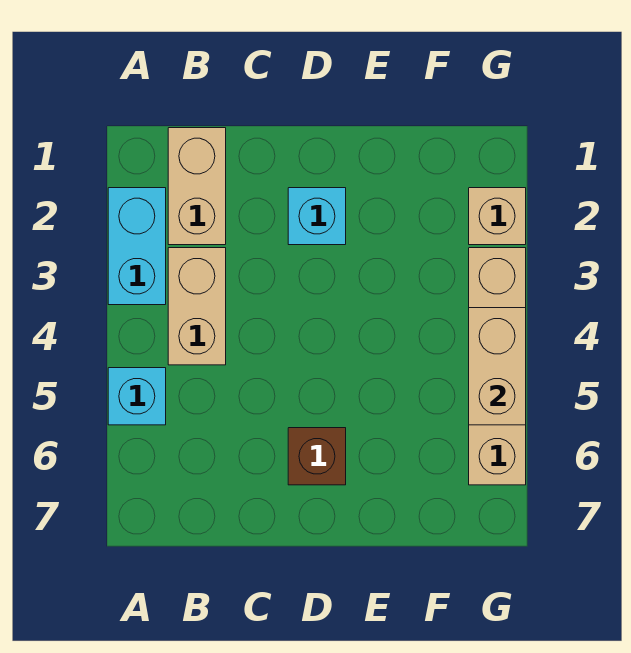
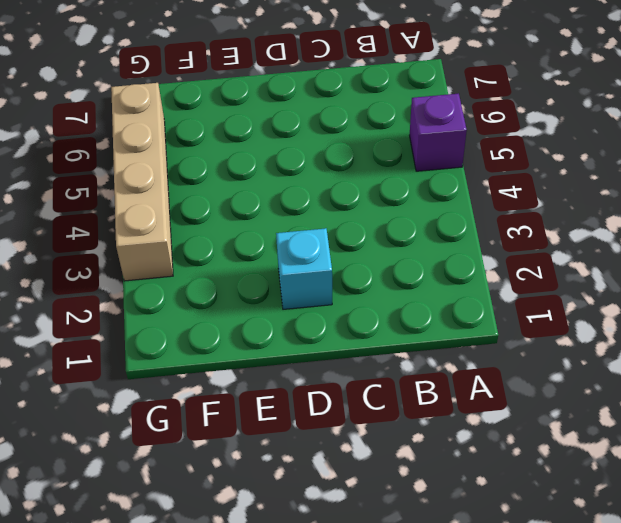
purple 1x1 brick [410,94,467,171] -> cyan 1x1 brick [108,368,166,425]
none -> cyan 1x2 brick [108,188,166,305]
none -> tan 1x2 brick [168,128,226,245]

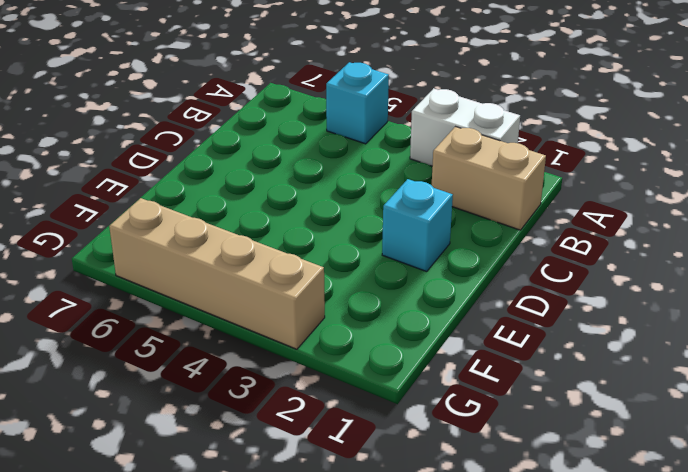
white 1x2 brick [410,88,520,166] -> cyan 1x2 brick [108,188,166,305]
none -> tan 1x2 brick [168,248,226,365]
none -> brown 1x1 brick [288,428,346,485]

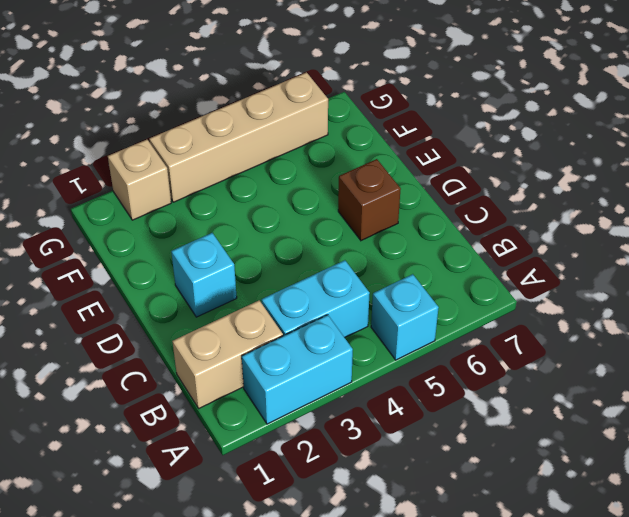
cyan 1x2 brick [262,260,370,338] -> tan 1x2 brick [168,248,226,365]
none -> tan 1x2 brick [469,308,526,425]

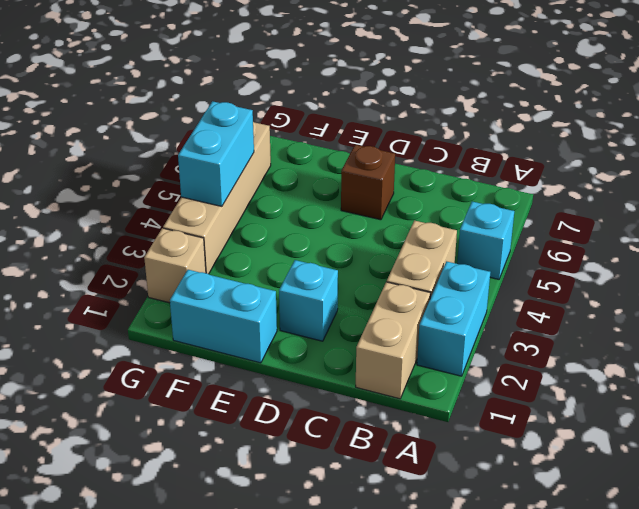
cyan 1x2 brick [170,270,277,363] -> none
cyan 1x2 brick [178,101,254,206] -> tan 1x2 brick [469,308,526,425]

